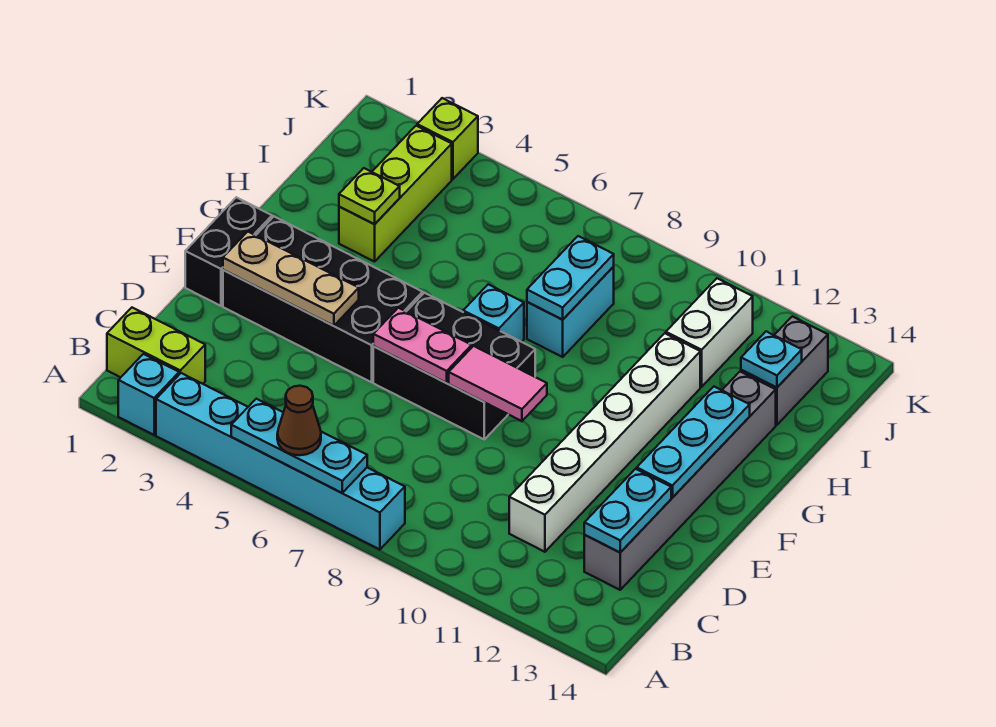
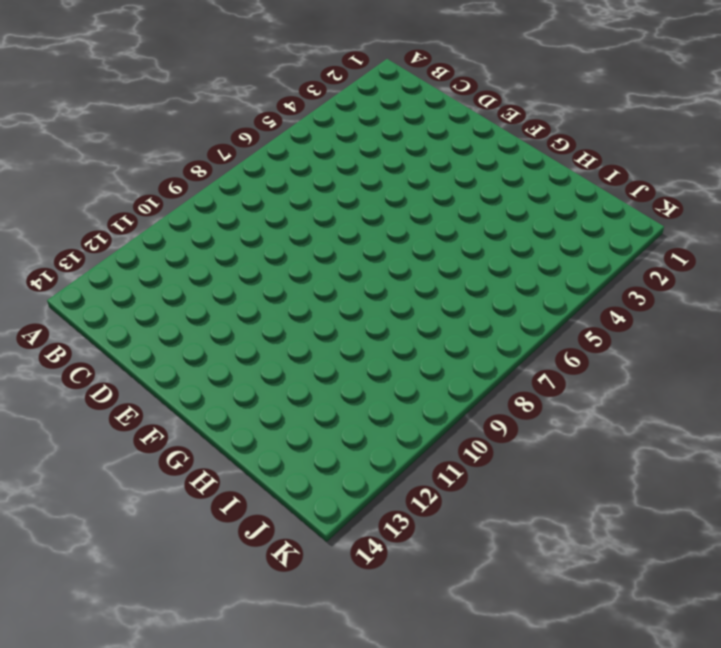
none -> cyan 1x1 brick [118,354,179,435]
none -> cyan 1x6 brick [156,373,405,549]
none -> lime 1x2 brick [107,308,205,384]

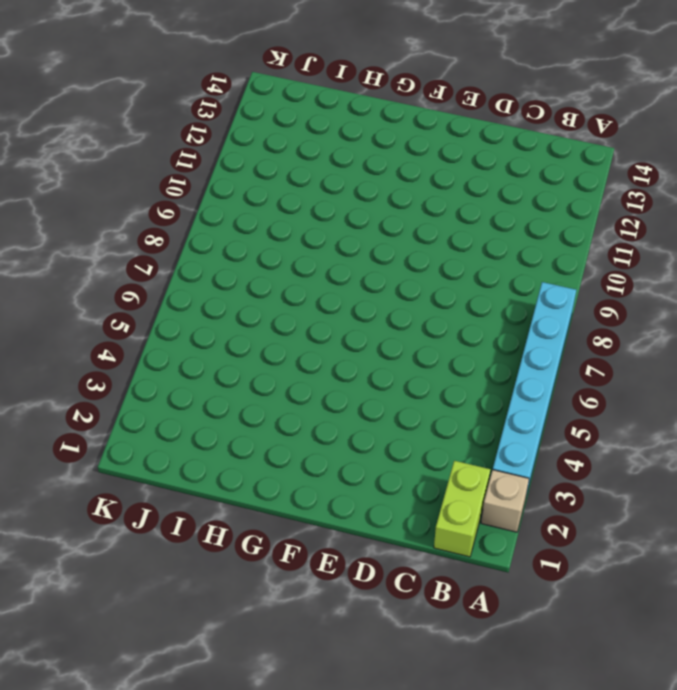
tan 1x1 brick [481,470,529,532] -> cyan 1x1 brick [118,354,179,435]
none -> white 1x6 brick [509,333,700,552]
none -> grey 1x6 brick [584,372,776,590]
none -> black 1x2 brick [185,197,272,306]

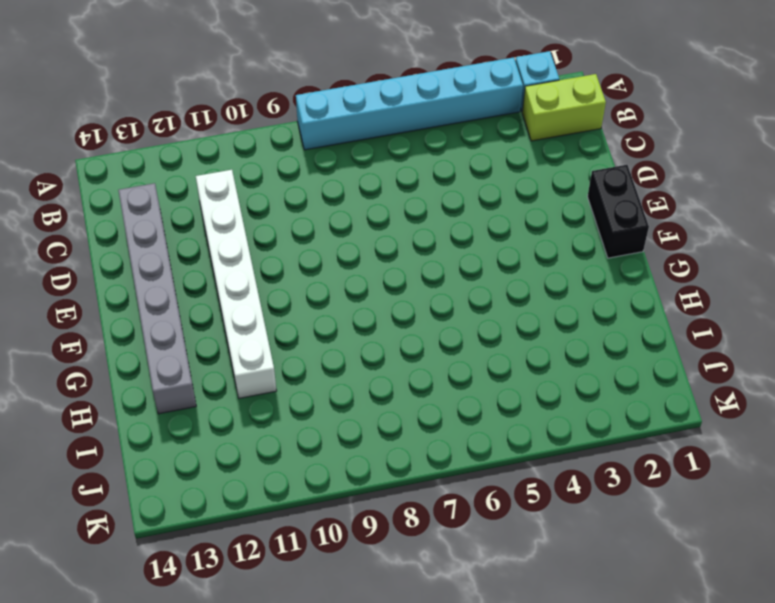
none -> black 2x4 brick [223,217,423,382]
none -> black 2x3 brick [373,293,535,439]
none -> cyan 1x1 brick [463,284,524,342]

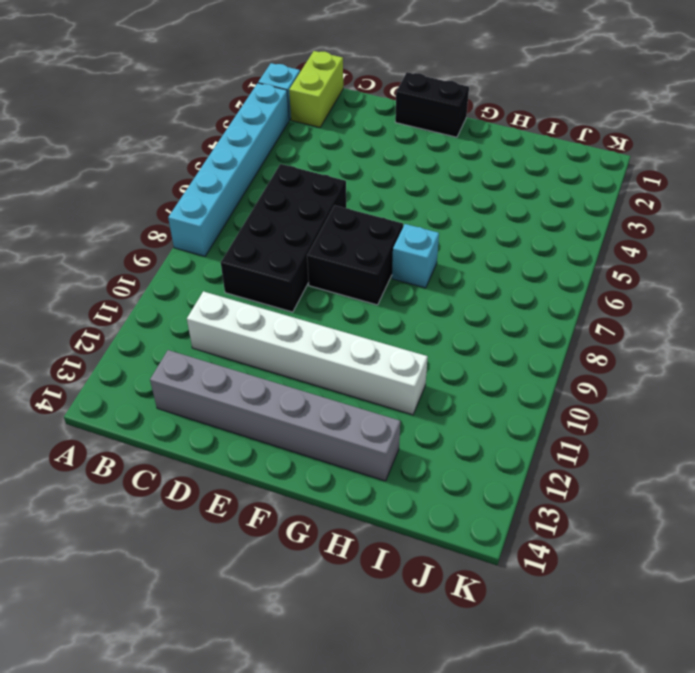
black 2x4 brick [221,164,346,312] -> black 2x4 brick moved to [223,217,423,382]
black 2x2 brick [307,205,403,305] -> black 2x3 brick [373,293,535,439]
none -> lime 1x3 brick [339,126,452,262]
none -> cyan 1x2 brick [527,267,614,357]
none -> white 1x2 brick [666,278,753,387]

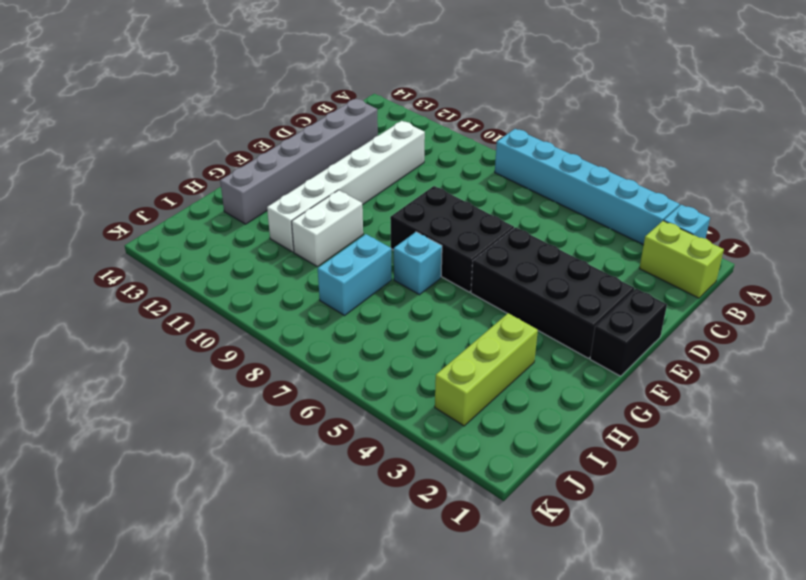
white 1x2 brick [292,190,363,267] -> white 1x2 brick moved to [666,278,753,387]
none -> grey 1x2 brick [741,316,828,425]
none -> lime 1x1 brick [417,98,478,179]
none -> cyan 1x3 plate [231,399,367,493]

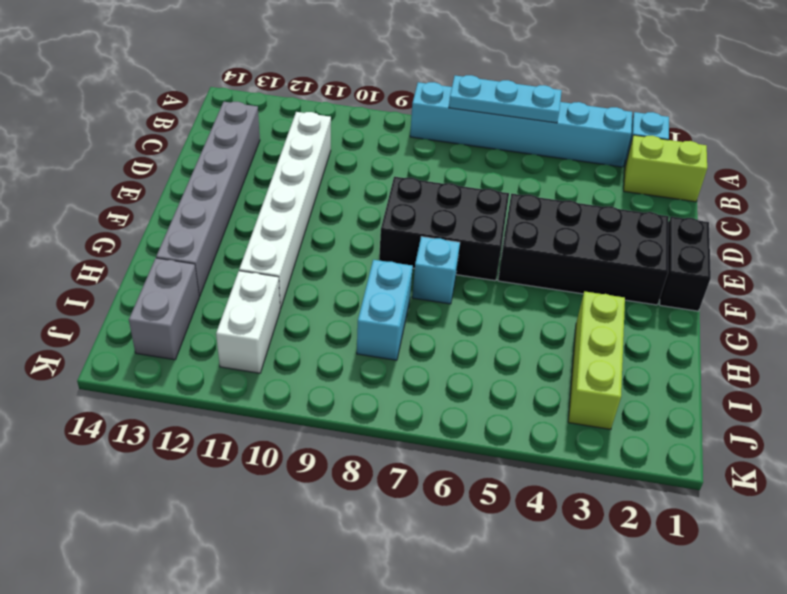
none -> lime 1x1 brick [417,98,478,179]
none -> cyan 1x2 plate [584,469,671,552]
none -> tan 1x3 plate [223,232,359,326]

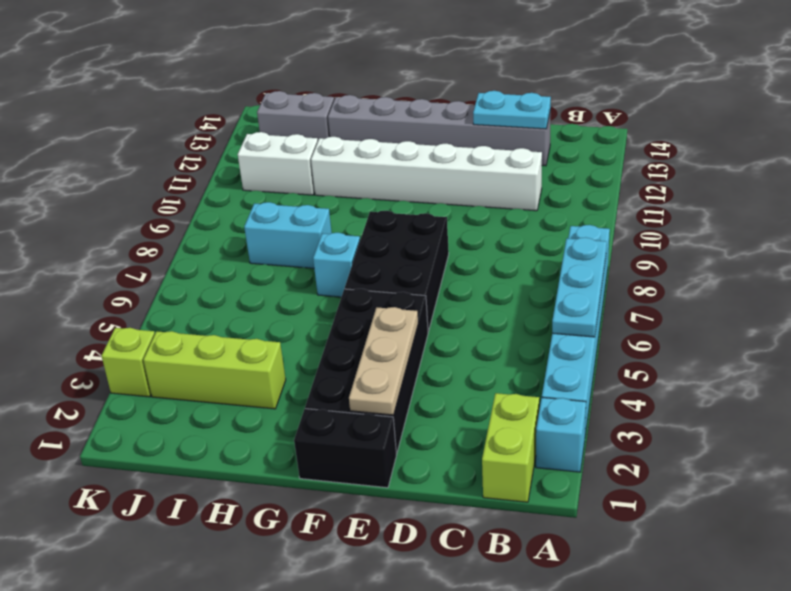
none -> pink 1x2 plate [373,308,472,383]
none -> pink 1x2 tile [449,346,547,421]
none -> cyan 1x3 plate [637,387,750,497]

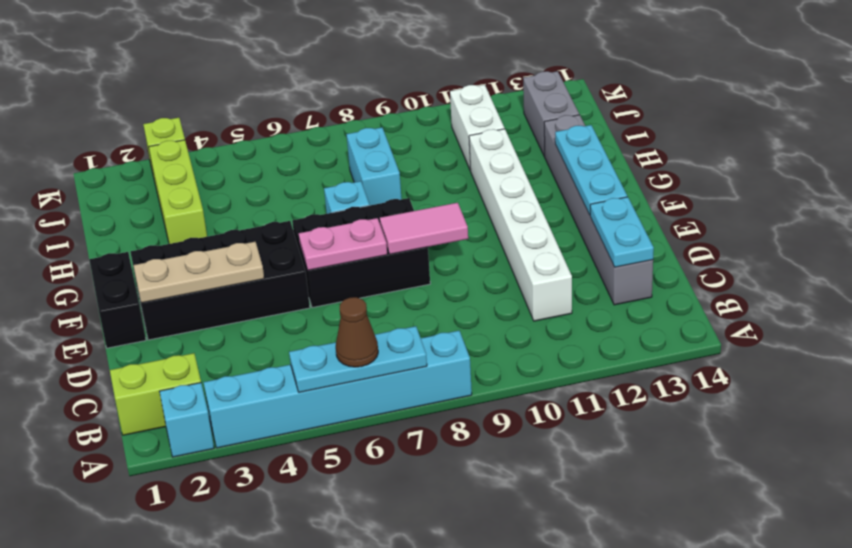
none -> lime 1x1 plate [339,168,400,224]
none -> cyan 1x2 plate [527,236,614,319]
none -> cyan 1x1 plate [741,331,802,387]

